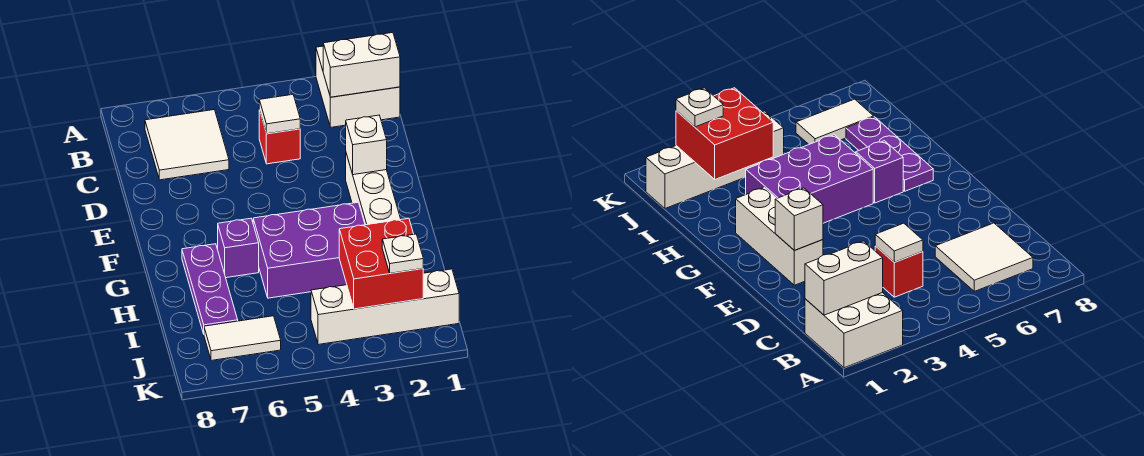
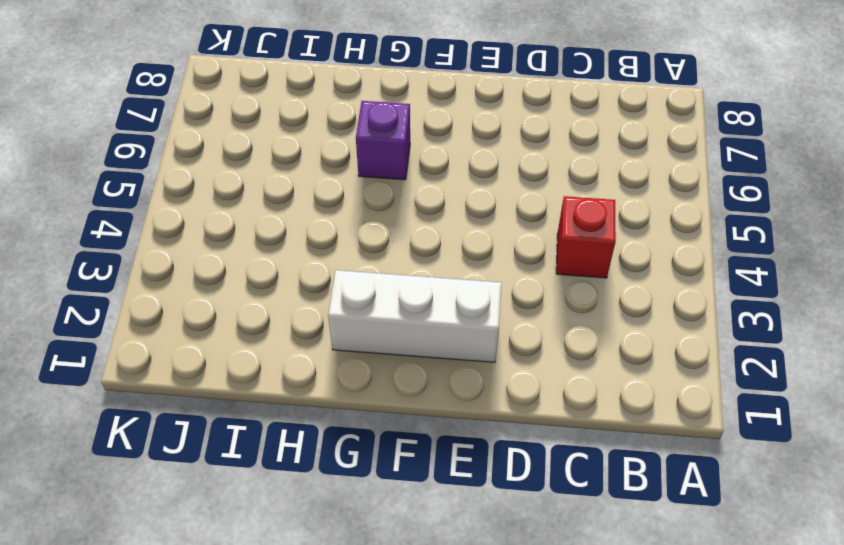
none -> white 2x2 brick [316,46,400,127]
none -> white 2x2 tile [145,110,229,180]
none -> purple 2x3 brick [253,202,365,298]

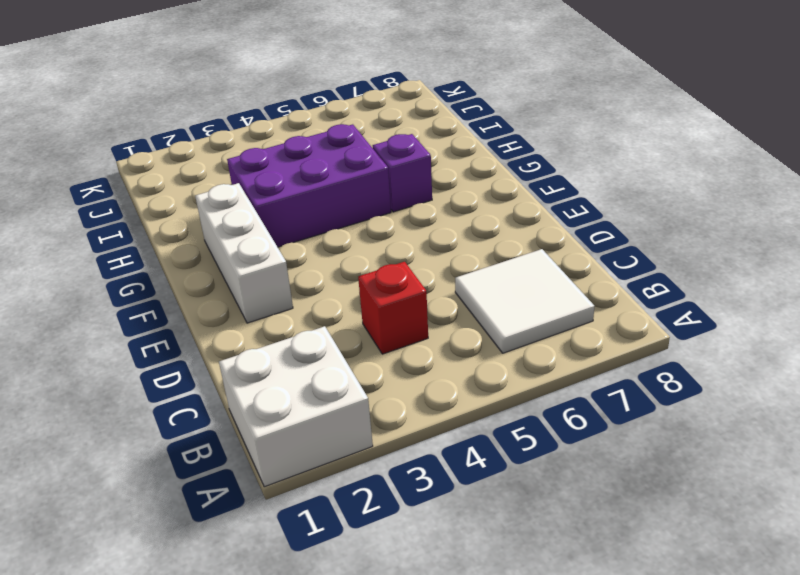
none -> purple 1x3 plate [182,244,238,334]
none -> white 1x4 brick [311,269,459,345]
none -> white 1x2 tile [204,316,281,361]

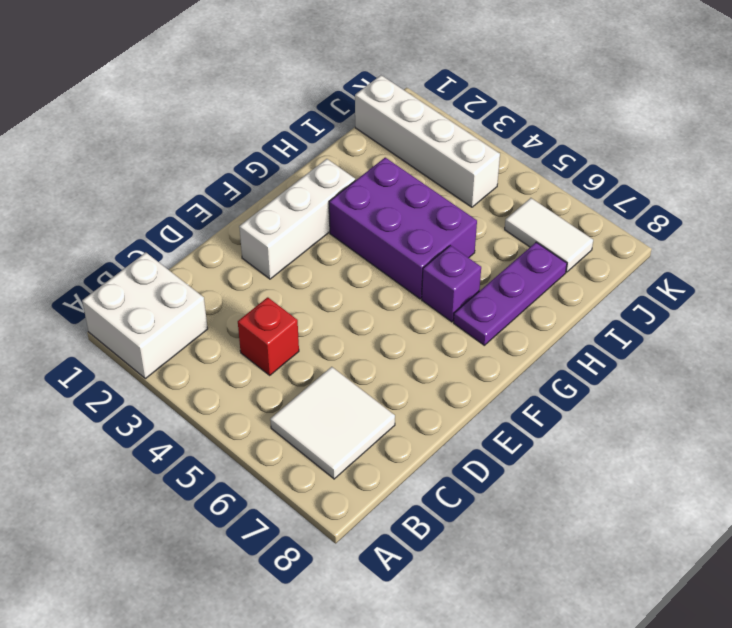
none -> white 1x2 brick [323,33,400,97]
none -> white 1x1 tile [259,95,300,134]
none -> white 1x1 brick [346,115,387,175]

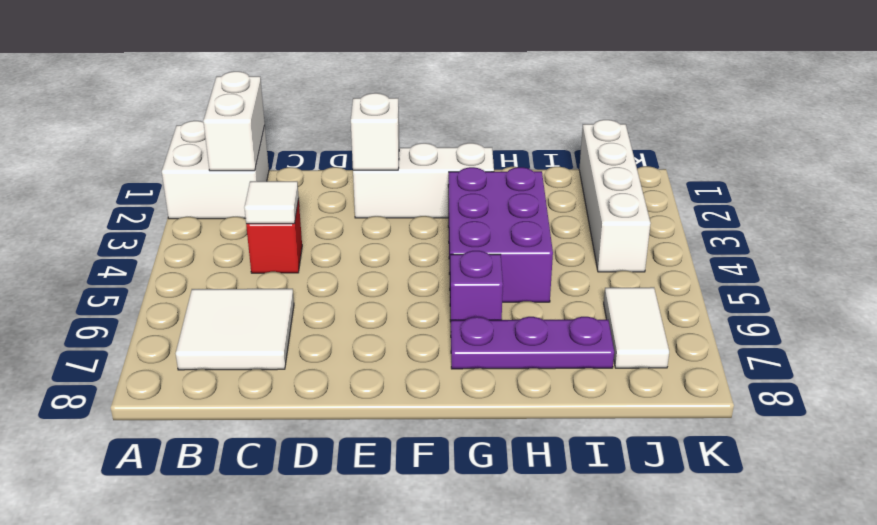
none -> red 2x2 brick [339,218,423,309]
none -> white 1x1 plate [382,234,423,273]

